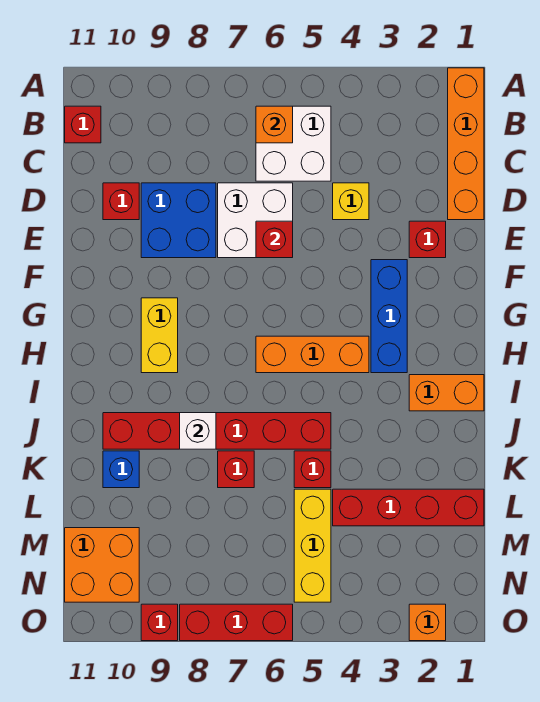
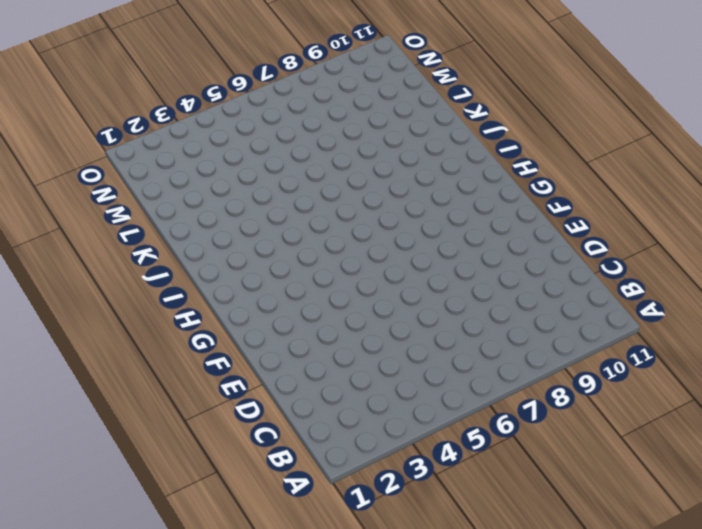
none -> orange 1x4 brick [448,68,484,220]
none -> white 2x2 brick [256,106,331,181]
none -> red 1x1 brick [65,106,101,143]

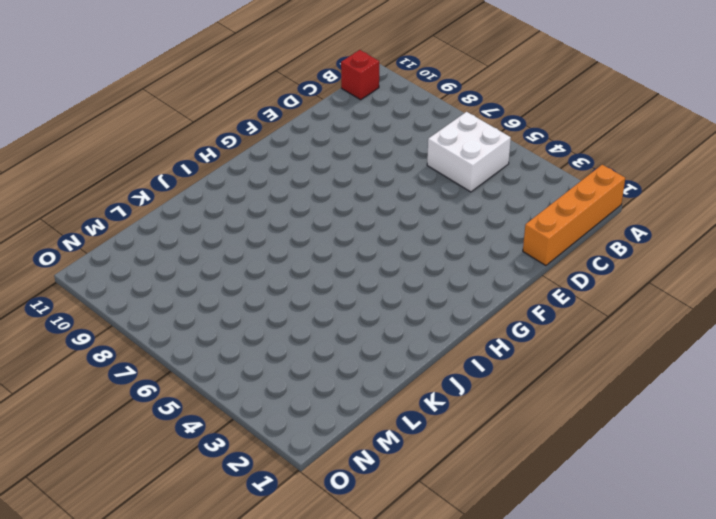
none -> yellow 1x1 brick [333,183,369,220]
none -> white 2x2 brick [218,183,293,258]
none -> blue 2x2 brick [141,183,216,258]

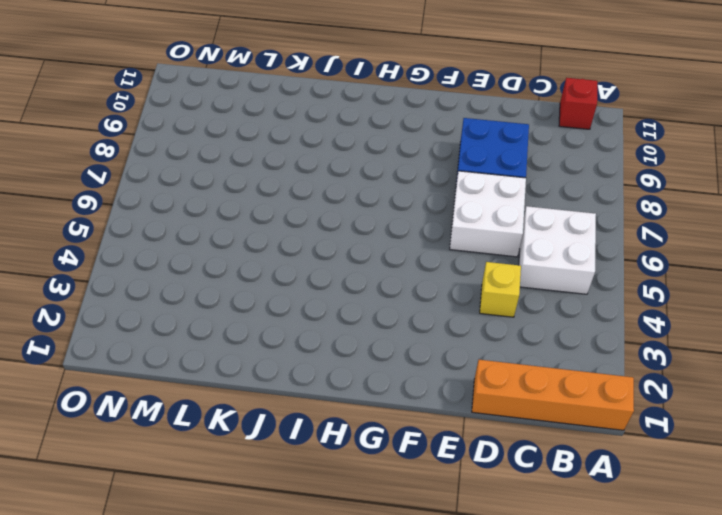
none -> red 1x1 brick [103,183,139,220]
none -> red 1x1 brick [409,221,446,258]
none -> blue 1x3 brick [371,260,407,373]

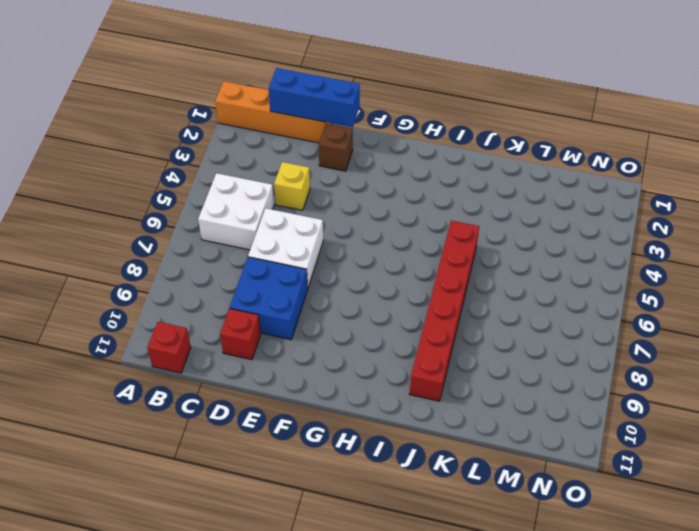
blue 1x3 brick [268,68,360,127] -> blue 1x3 brick moved to [371,260,407,373]
brown 1x1 brick [319,124,353,171] -> red 1x1 brick [409,221,446,258]
none -> yellow 1x2 brick [141,298,178,373]
none -> orange 1x3 brick [256,336,369,373]
none -> orange 1x2 brick [409,375,484,411]

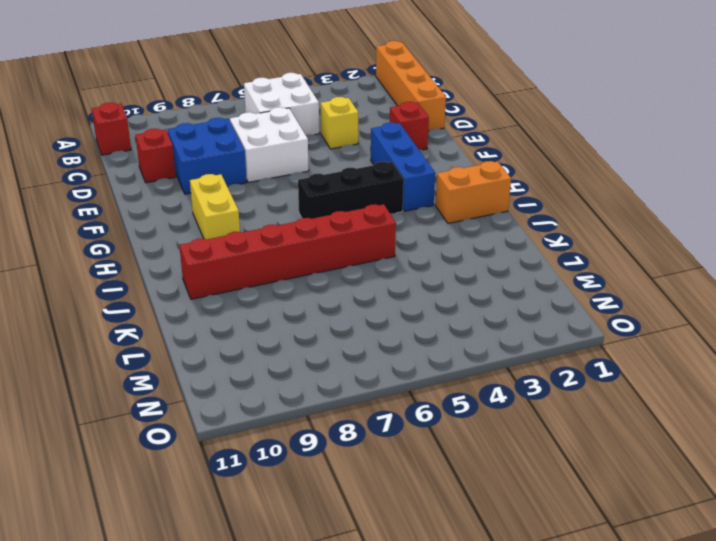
black 1x3 brick [298,162,404,219] -> orange 1x3 brick [256,336,369,373]
none -> red 1x1 brick [294,451,331,488]
none -> red 1x1 brick [218,451,254,488]
none -> blue 1x1 brick [103,451,139,488]

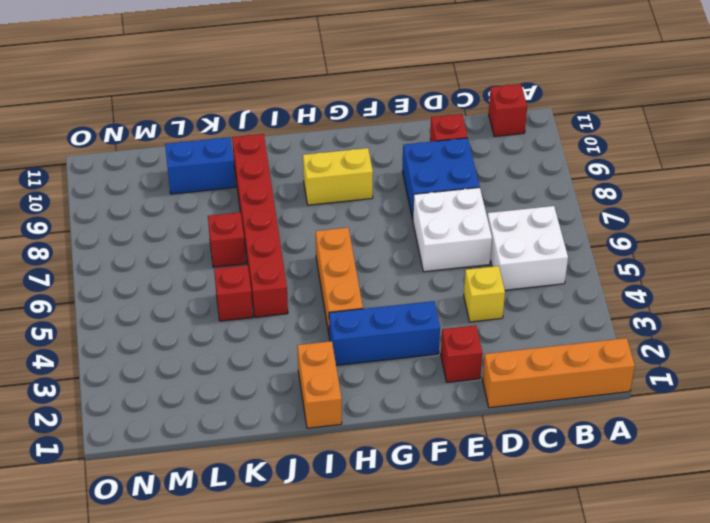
blue 1x2 brick [165,137,235,194] -> blue 1x1 brick [103,451,139,488]
none -> red 1x4 brick [333,489,484,526]
none -> yellow 1x3 brick [294,489,331,602]
none -> orange 2x2 brick [65,528,139,602]

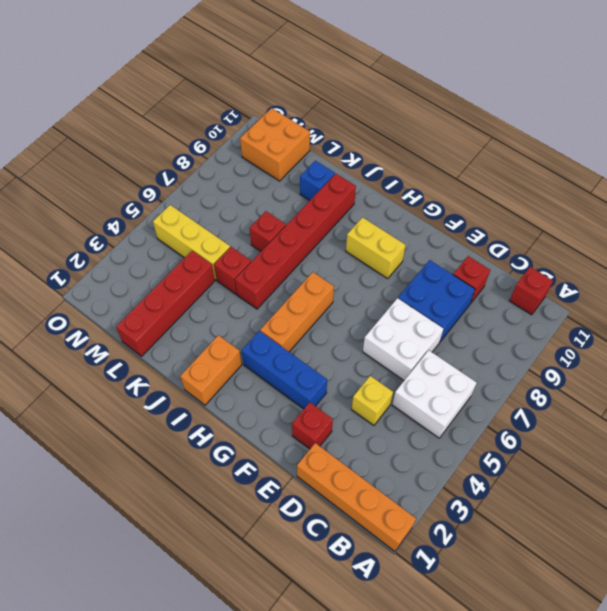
none -> orange 1x1 brick [409,604,446,641]
none -> red 1x3 brick [180,604,293,641]
none -> red 1x1 brick [141,604,178,641]

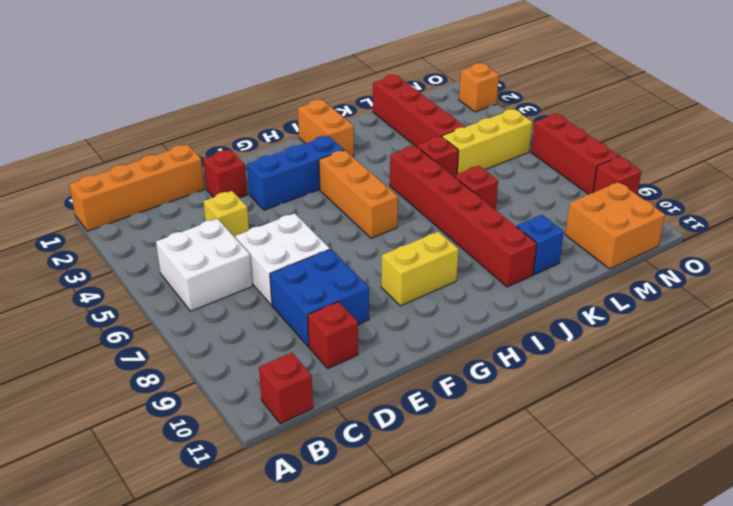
none -> orange 1x1 brick [256,106,293,143]
none -> red 1x1 brick [256,221,293,258]
none -> white 1x1 brick [180,413,216,449]

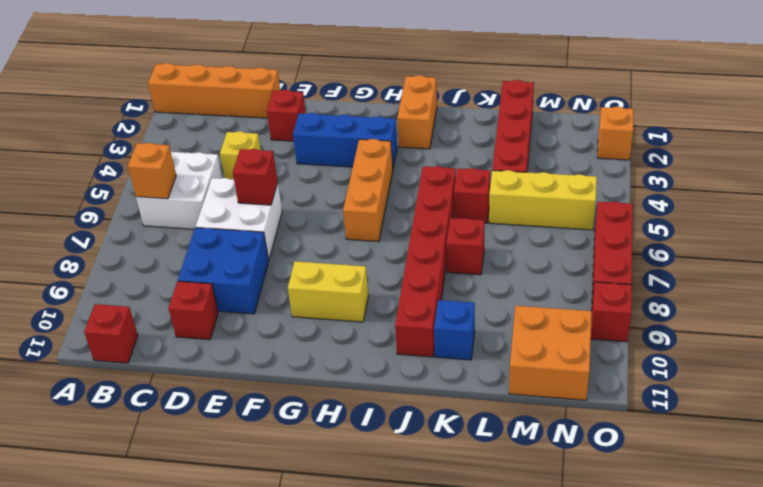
none -> white 1x1 brick [180,413,216,449]

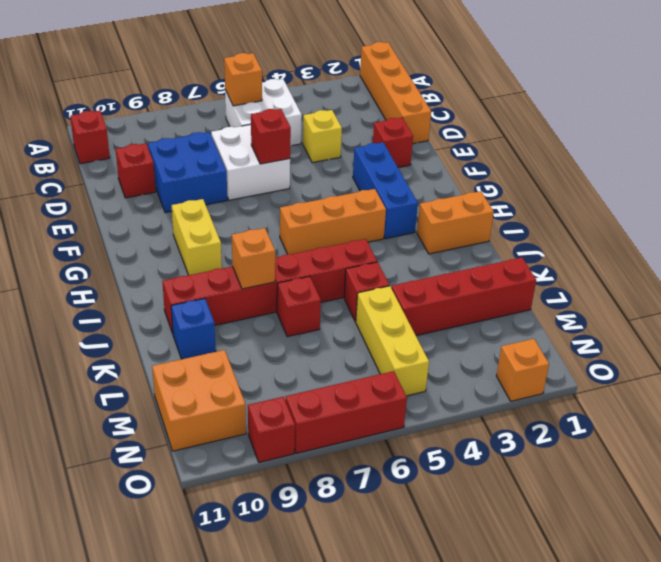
orange 1x1 brick [232,228,275,289] -> white 1x1 brick [180,413,216,449]

